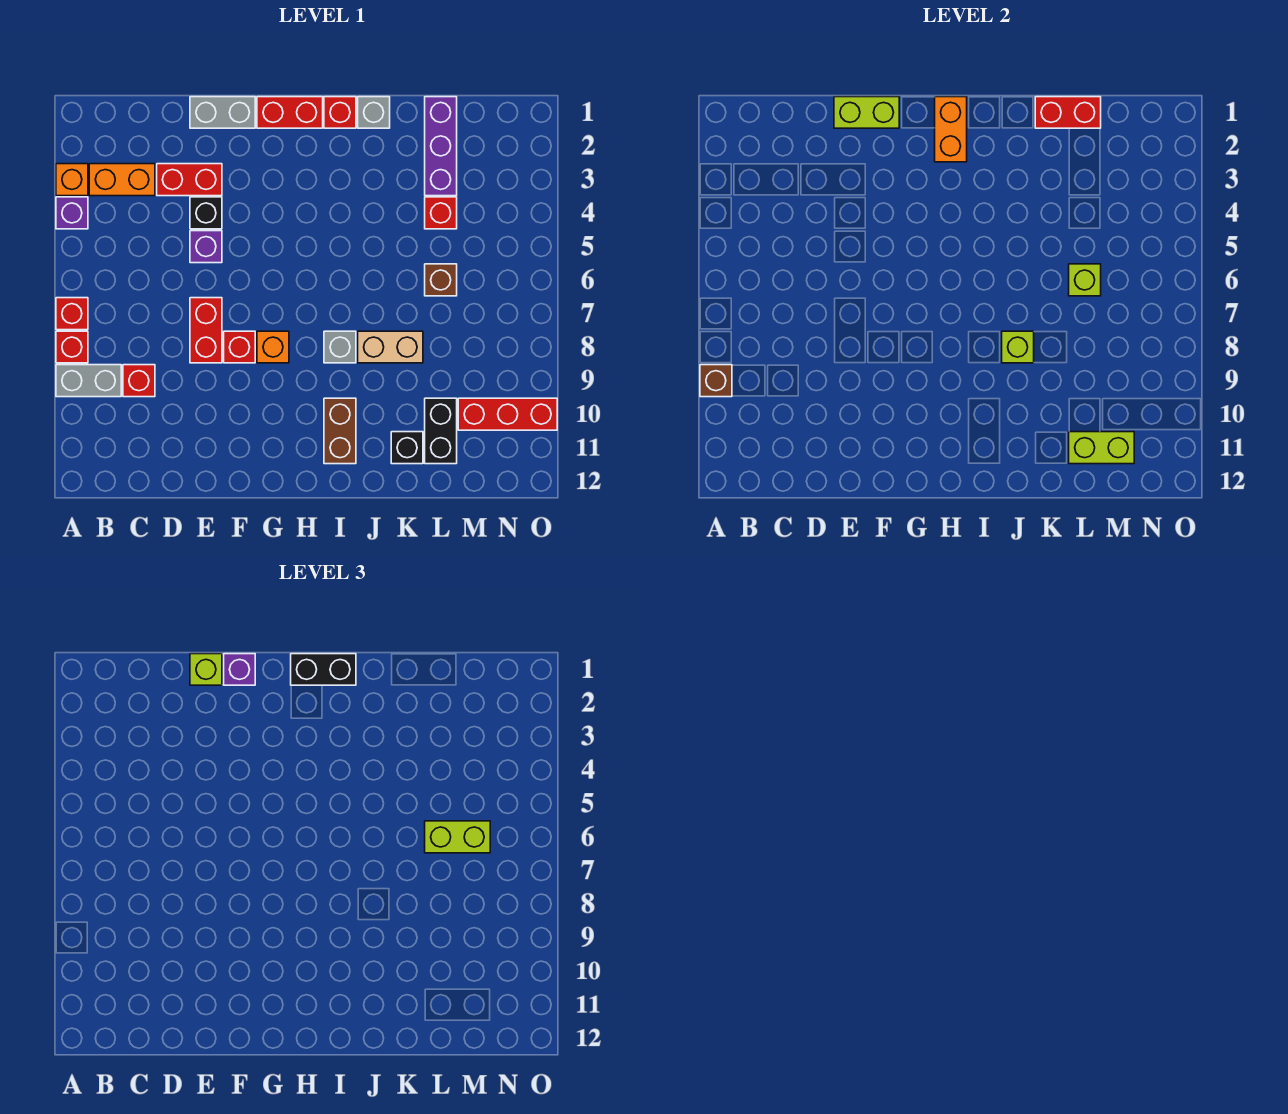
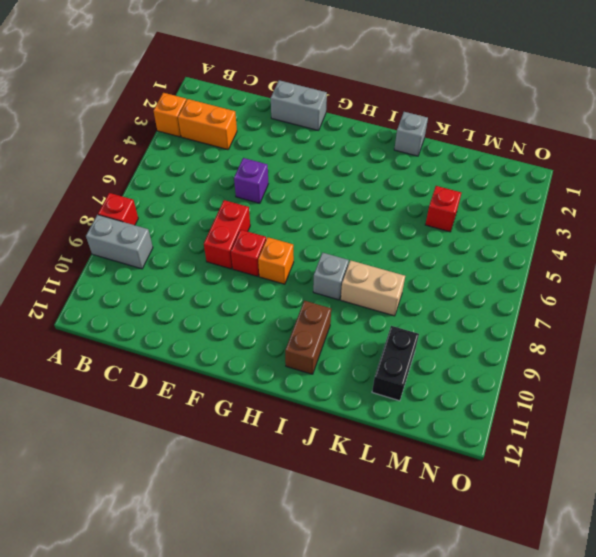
none -> purple 1x1 brick [56,197,88,229]
none -> red 1x1 brick [56,298,88,330]
none -> red 1x1 brick [123,365,155,397]
none -> red 1x2 brick [157,164,222,196]

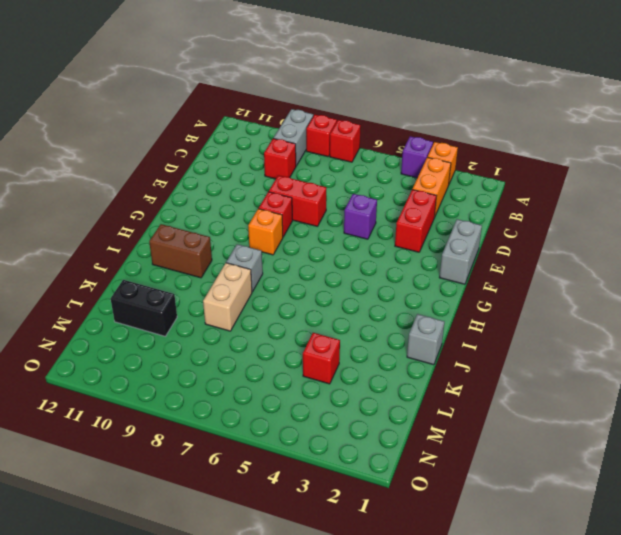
none -> black 1x1 brick [190,197,222,229]
none -> red 1x2 brick [257,97,323,128]
none -> red 1x1 brick [324,97,356,128]
none -> black 1x1 brick [391,432,423,464]

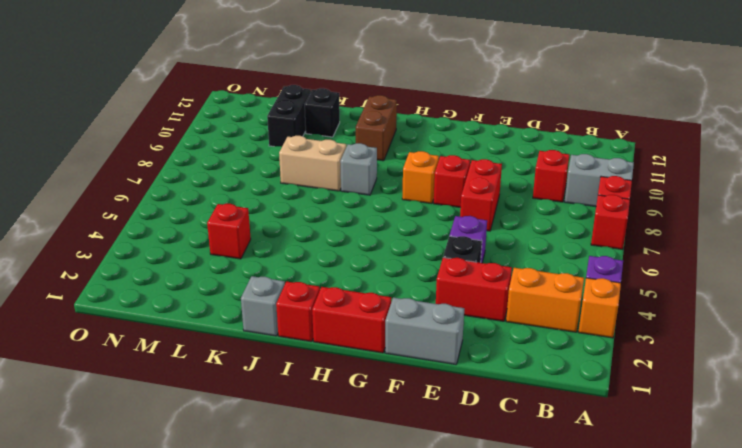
none -> purple 1x3 brick [425,97,457,196]
none -> brown 1x1 brick [425,264,457,296]
none -> red 1x3 brick [458,398,557,430]
none -> brown 1x1 brick [700,365,732,397]

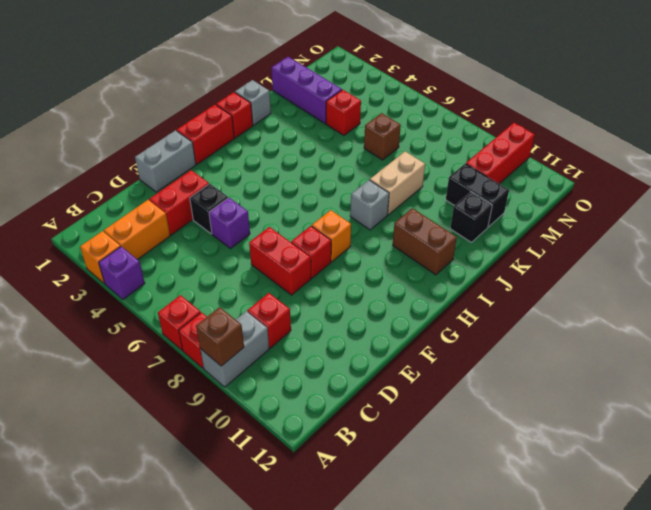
none -> lime 1x2 brick [834,97,899,128]
none -> orange 1x2 brick [935,97,967,162]
none -> lime 1x1 brick [1002,331,1034,363]
none -> red 1x2 brick [1035,97,1101,128]

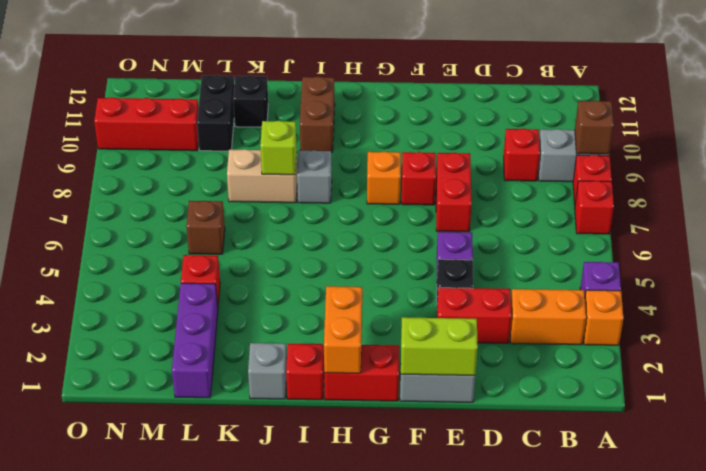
none -> red 1x2 brick [1035,97,1101,128]
none -> lime 1x1 brick [1069,264,1101,296]
none -> lime 1x2 brick [1069,432,1134,464]
none -> lime 1x1 brick [190,654,222,685]

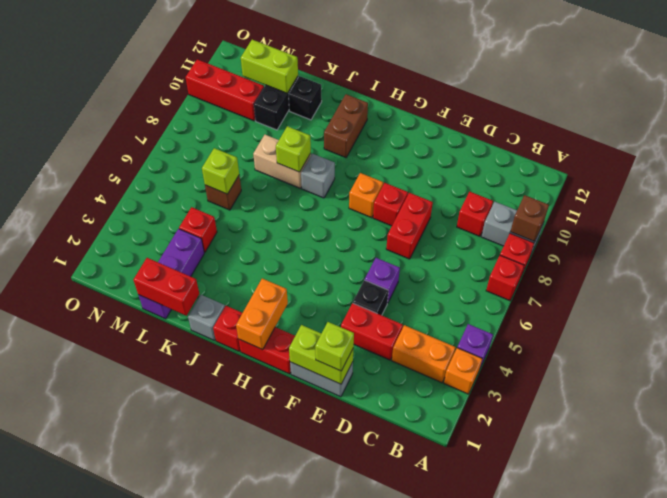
none -> purple 1x1 brick [224,654,255,685]
none -> black 1x2 brick [291,654,356,685]
none -> lime 1x2 brick [425,821,490,853]

